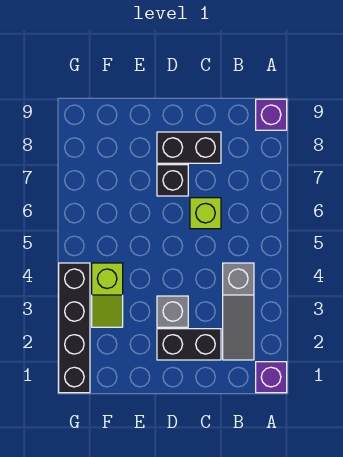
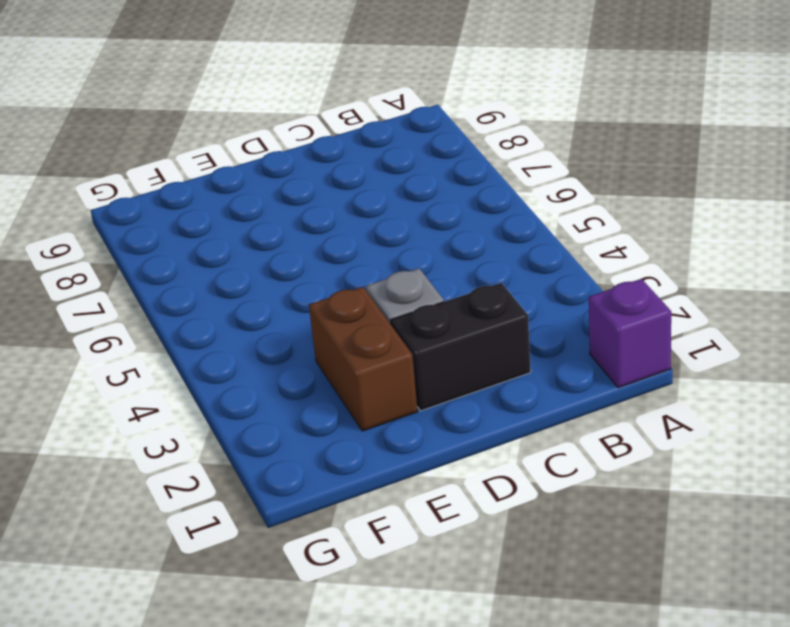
brown 1x2 brick [309,287,418,431] -> none
none -> purple 1x1 brick [256,99,287,130]
none -> grey 1x3 slope [223,263,254,360]

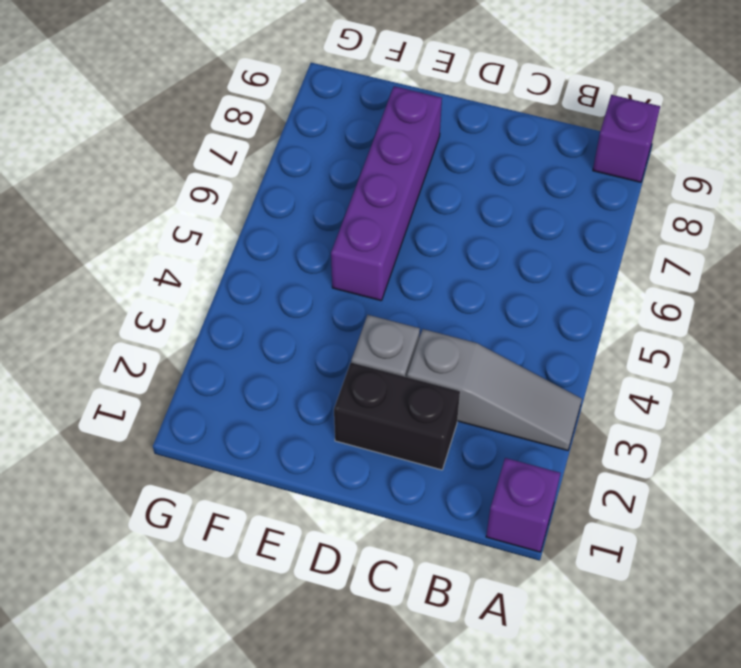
grey 1x3 slope [407,329,582,450] -> grey 1x3 slope turned to [223,263,254,360]
purple 1x4 brick [331,86,442,301] -> none
none -> lime 1x1 brick [190,198,221,229]
none -> black 1x2 brick [157,132,221,163]

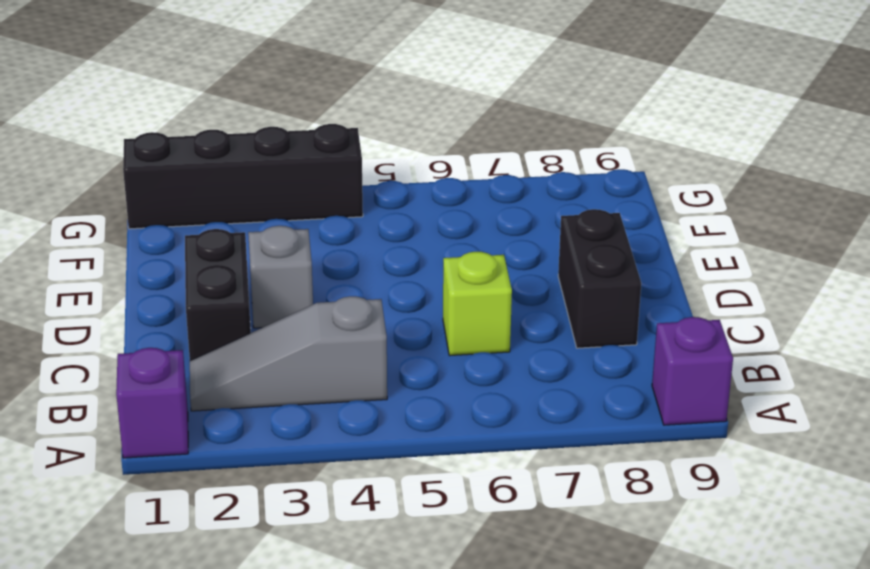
none -> black 1x1 brick [157,165,188,196]
none -> lime 1x2 slope [92,263,123,327]

